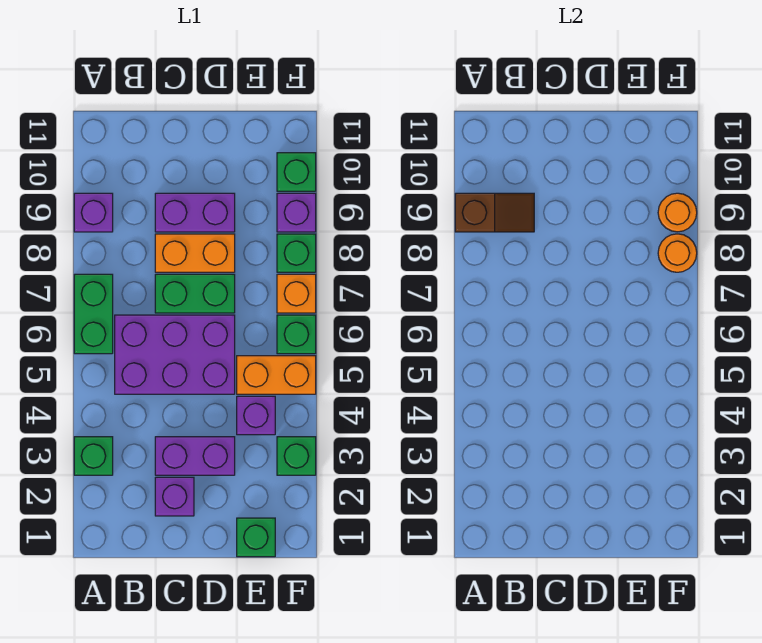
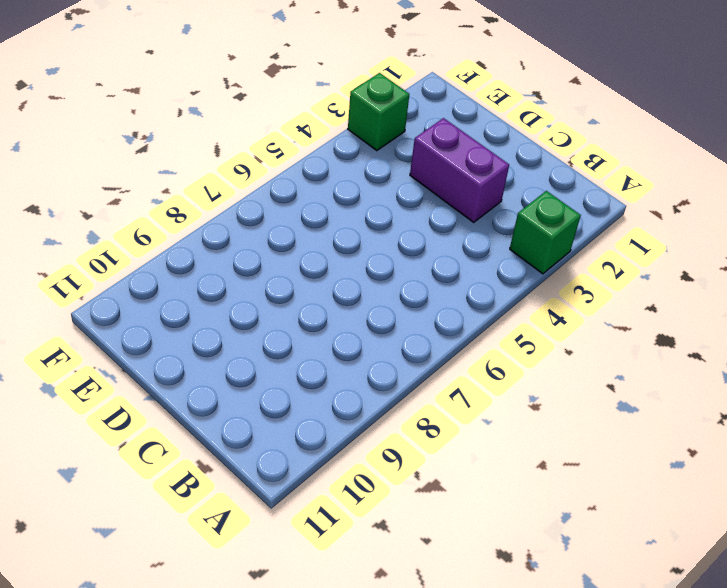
none -> green 1x2 brick [74,274,113,354]
none -> purple 1x1 brick [74,193,113,232]
none -> purple 2x3 brick [115,315,235,394]

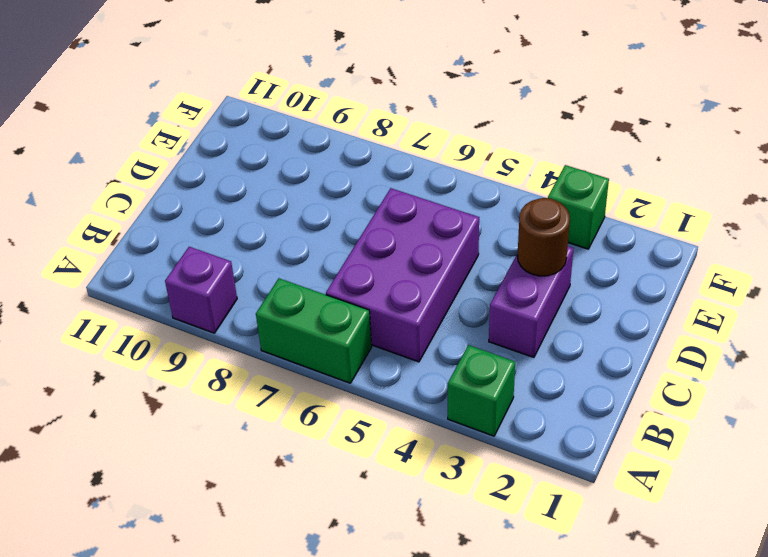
brown 1x1 round brick [517,198,570,276] -> none
none -> purple 1x1 brick [155,477,194,516]
none -> green 1x2 brick [155,274,235,313]
none -> orange 1x2 brick [155,234,235,272]

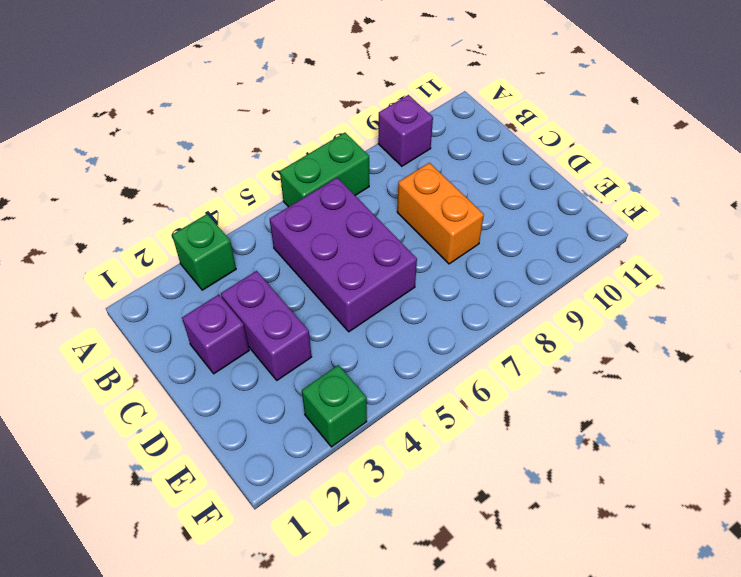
none -> green 1x2 brick [155,274,235,313]
none -> purple 1x2 brick [155,193,235,232]
none -> green 1x1 brick [237,518,275,557]

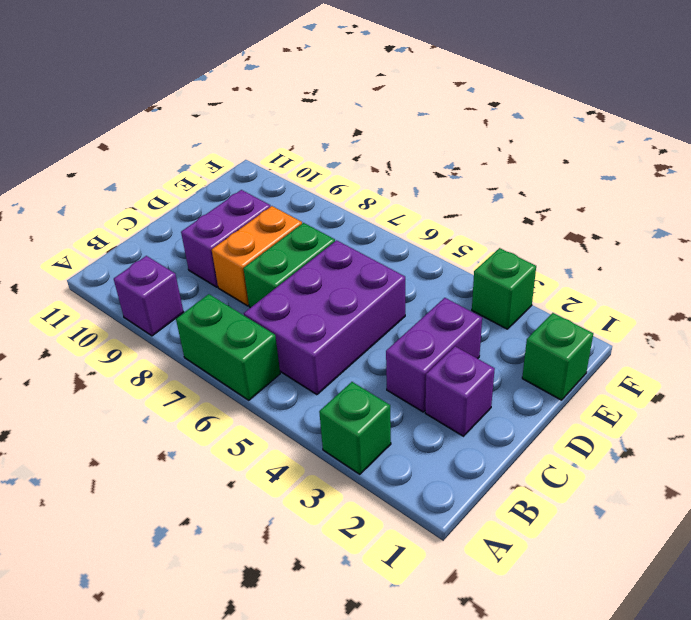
none -> purple 1x1 brick [237,396,275,435]
none -> orange 1x2 brick [237,356,316,394]
none -> green 1x1 brick [277,315,316,354]

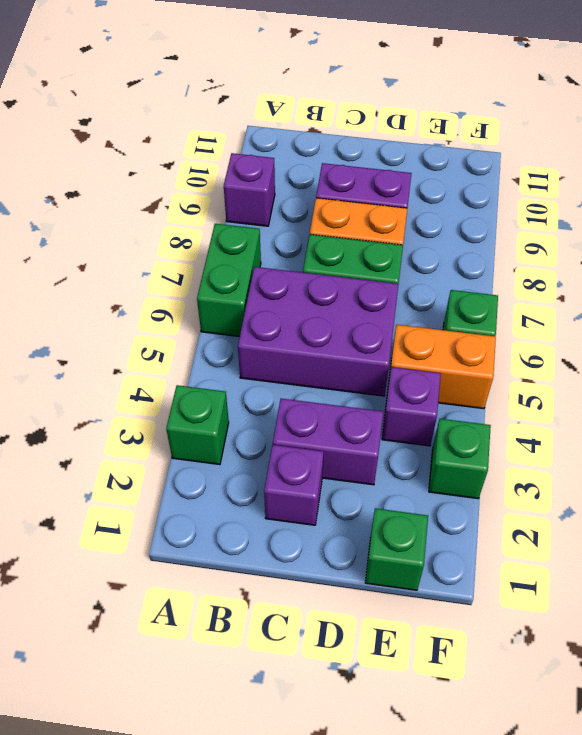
none -> orange 1x1 brick [277,274,316,313]
none -> green 1x1 brick [277,234,316,272]
none -> purple 1x1 brick [277,193,316,232]

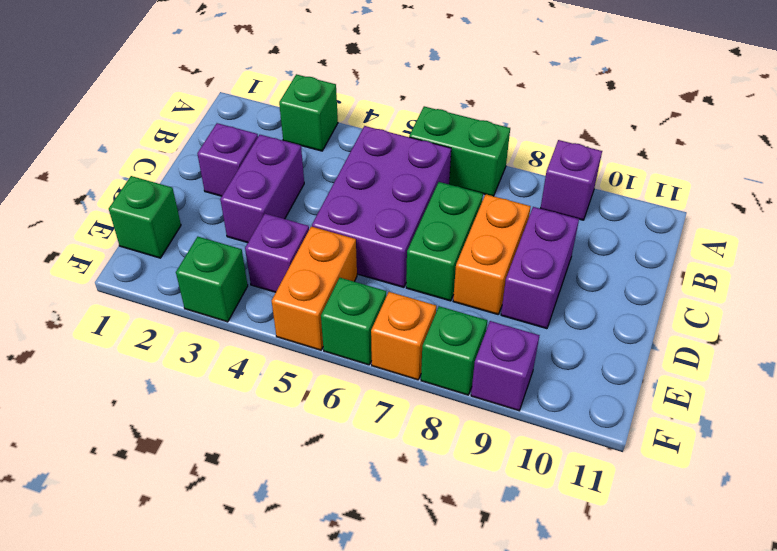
none -> green 1x1 brick [277,153,316,191]
none -> brown 1x2 slope [455,193,534,232]
none -> orange 1x1 round brick [658,234,697,272]

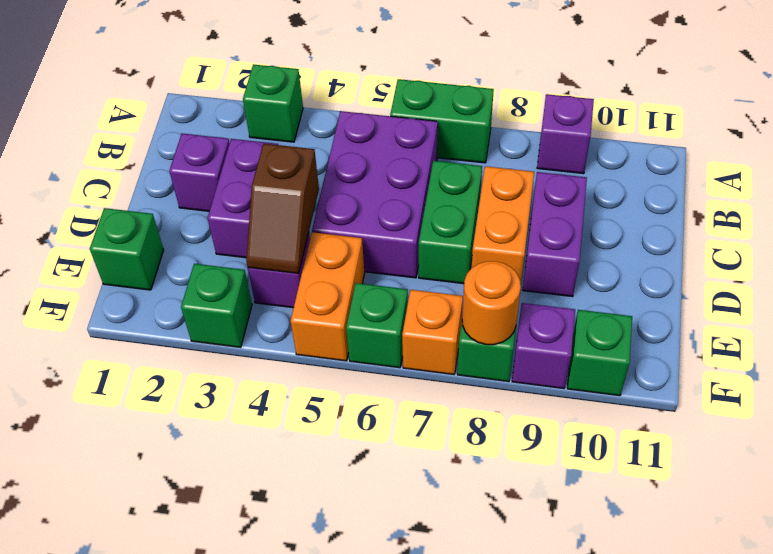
brown 1x2 slope [246,144,319,274] -> brown 1x2 slope moved to [455,193,534,232]
none -> orange 1x1 round brick [658,193,697,232]

